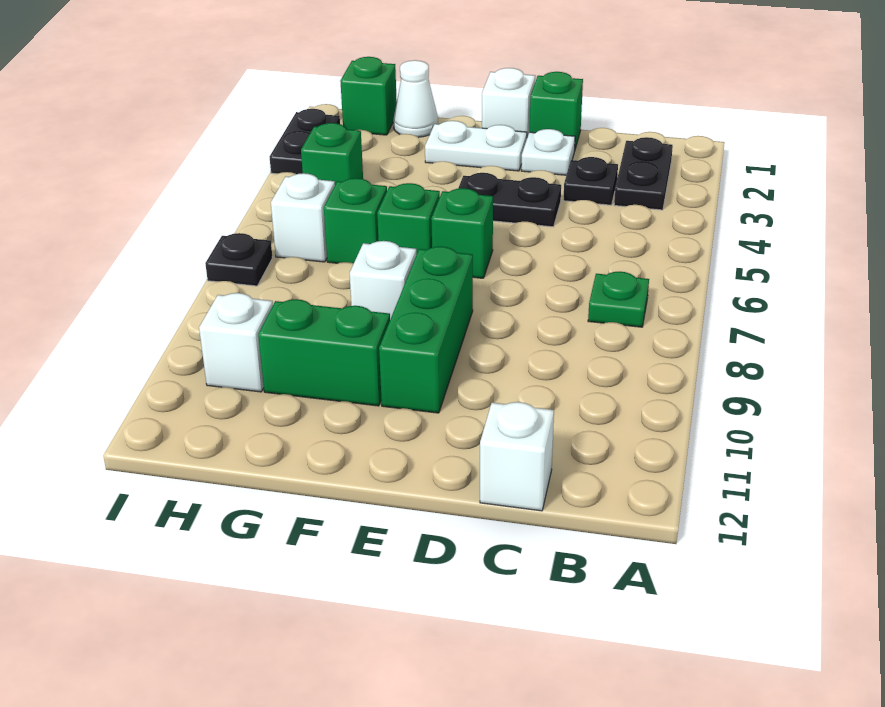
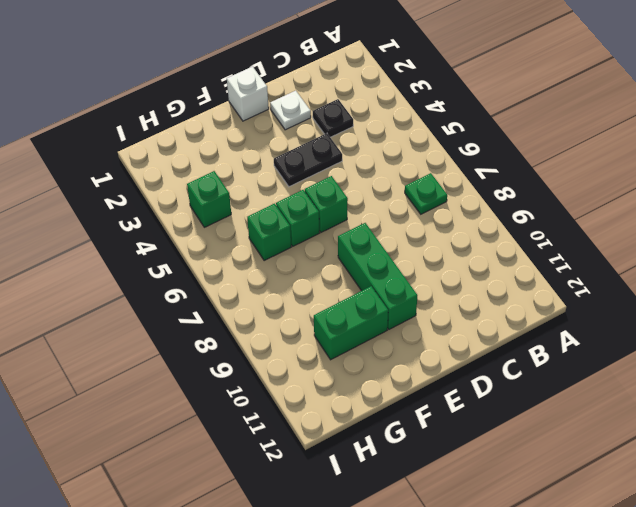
none -> black 1x2 plate [614,137,673,210]
none -> white 1x1 brick [480,402,554,511]
none -> green 1x1 brick [530,72,583,151]

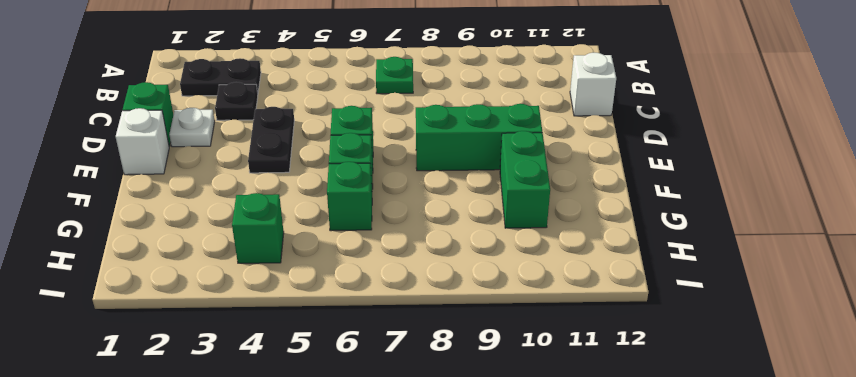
none -> white 1x2 plate [425,121,527,171]
none -> white 1x1 brick [350,241,416,319]
none -> white 1x1 cone [393,60,438,137]

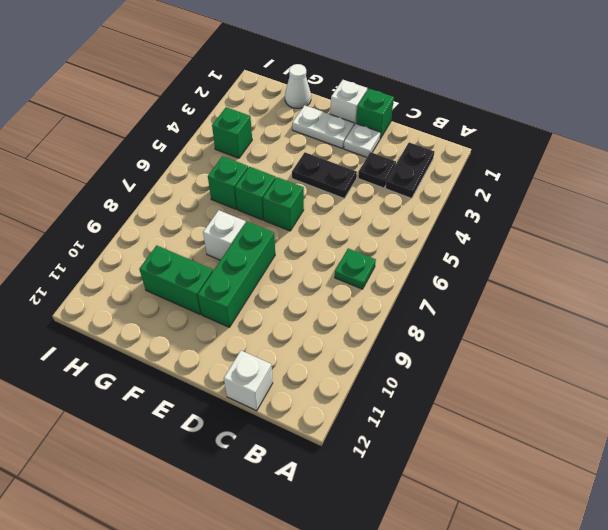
none -> green 1x1 brick [340,57,397,135]
none -> white 1x1 brick [271,173,335,262]
none -> white 1x1 brick [199,293,273,392]

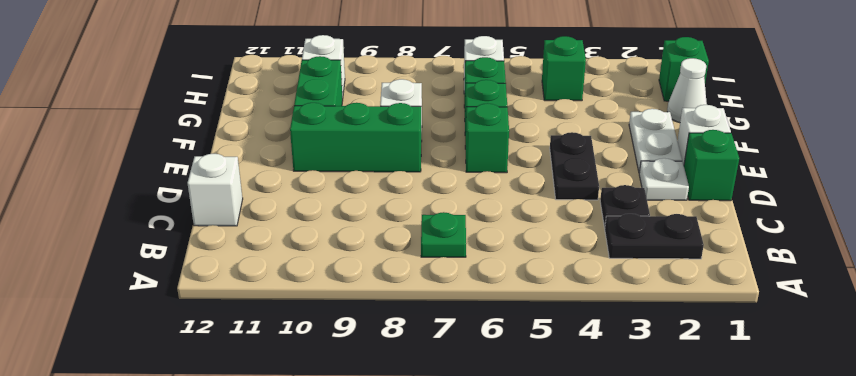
none -> black 1x2 plate [270,109,340,174]
none -> black 1x1 plate [205,233,272,286]

